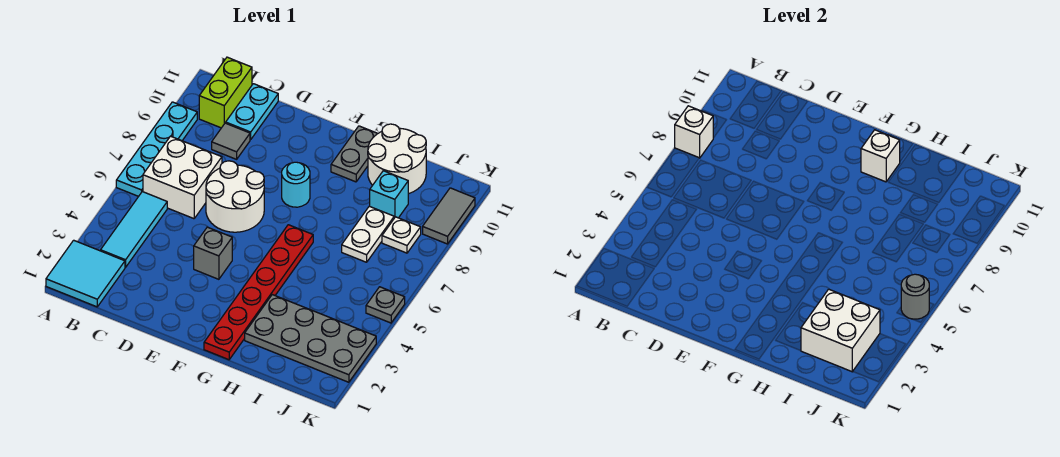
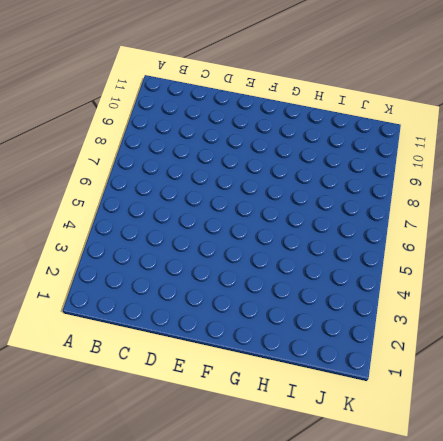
none -> cyan 2x2 tile [46,240,125,307]
none -> cyan 1x4 plate [116,102,197,196]
none -> cyan 1x3 tile [101,192,167,267]

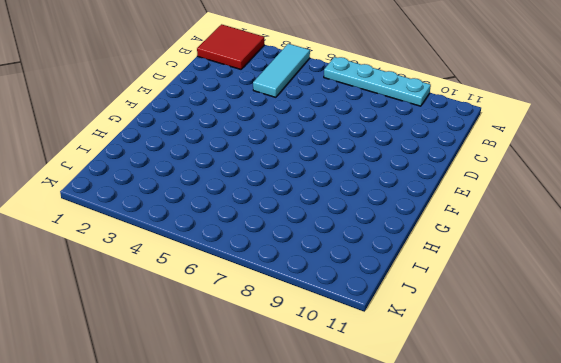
red 2x2 tile [197,24,264,69] -> cyan 2x2 tile [46,240,125,307]
cyan 1x3 tile [253,44,310,97] -> cyan 1x3 tile turned to [101,192,167,267]
none -> white 2x2 brick [143,136,222,219]
none -> lime 1x2 brick [199,57,252,128]
none -> grey 1x1 tile [212,123,250,159]

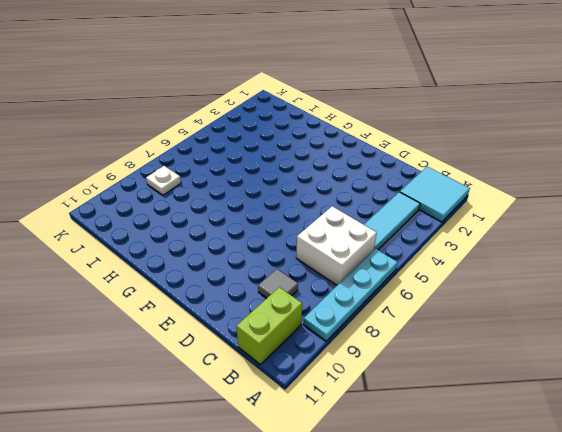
none -> cyan 1x2 plate [226,84,278,140]
none -> white 2x2 round brick [206,161,264,232]
none -> grey 1x1 brick [194,227,232,279]

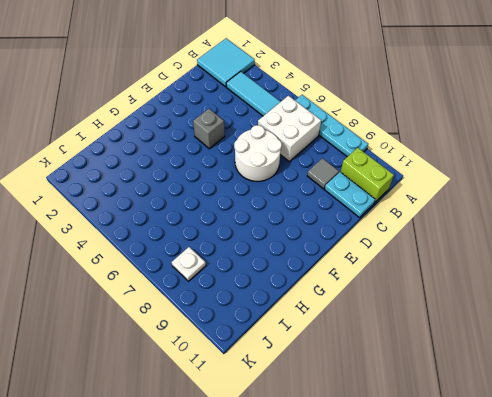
none -> cyan 1x1 round brick [282,162,310,207]
none -> red 1x6 plate [204,225,313,360]
none -> grey 1x2 plate [331,126,378,182]

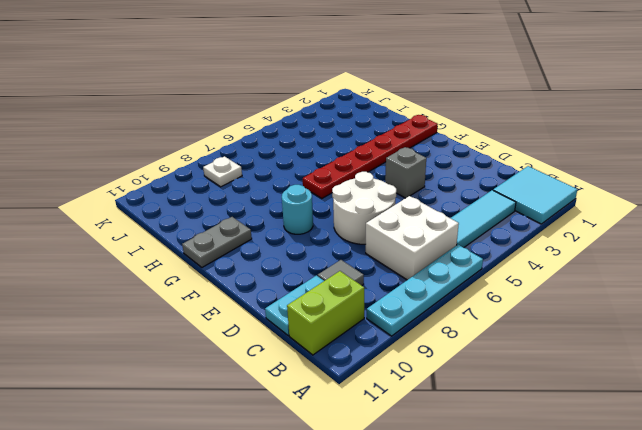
none -> grey 2x4 plate [245,295,376,382]
none -> white 2x2 round brick [368,124,426,194]
none -> white 1x2 plate [342,206,394,262]

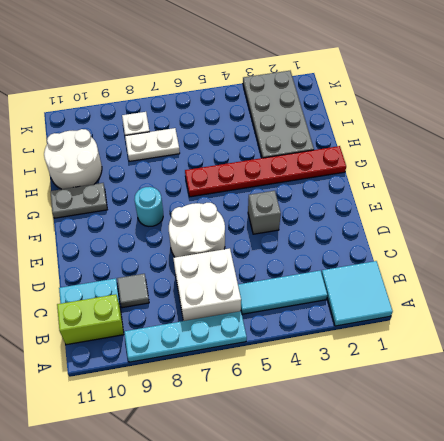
none -> cyan 1x1 brick [370,171,408,218]
none -> grey 1x1 plate [366,287,405,323]
none -> grey 1x2 tile [423,188,475,244]

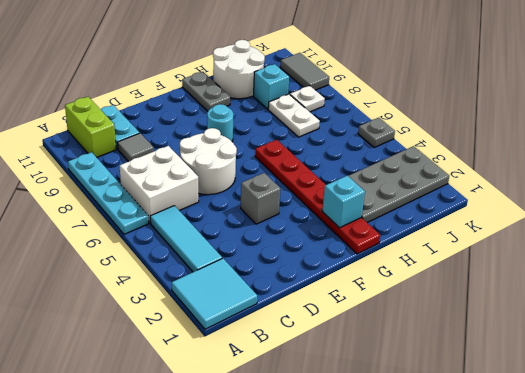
cyan 1x1 brick [322,176,365,228] -> none
none -> white 1x1 brick [675,106,713,158]
none -> white 1x1 brick [861,130,900,182]
none -> white 2x2 brick [801,289,880,372]

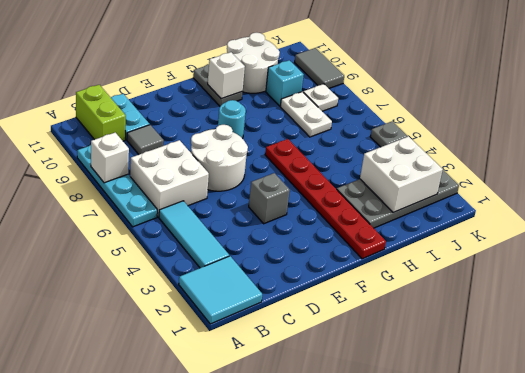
none -> grey 1x1 round brick [901,274,929,319]

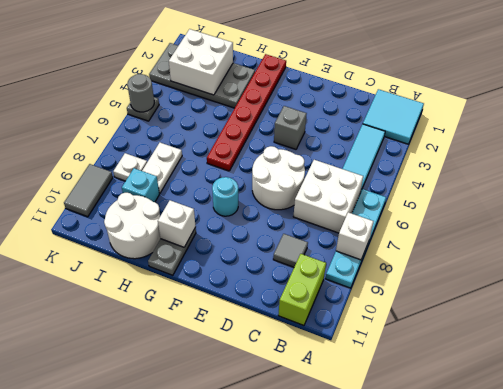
none -> cyan 1x2 plate [226,84,278,140]

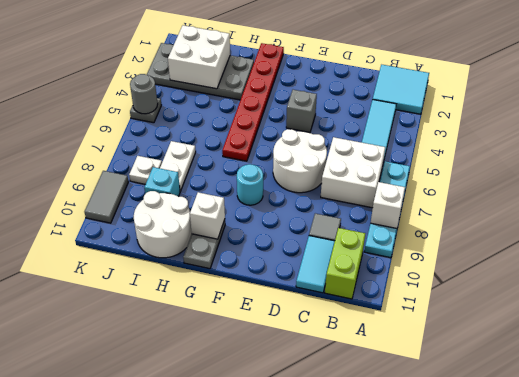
cyan 1x2 tile [296,236,335,293] -> cyan 1x2 plate [226,84,278,140]

